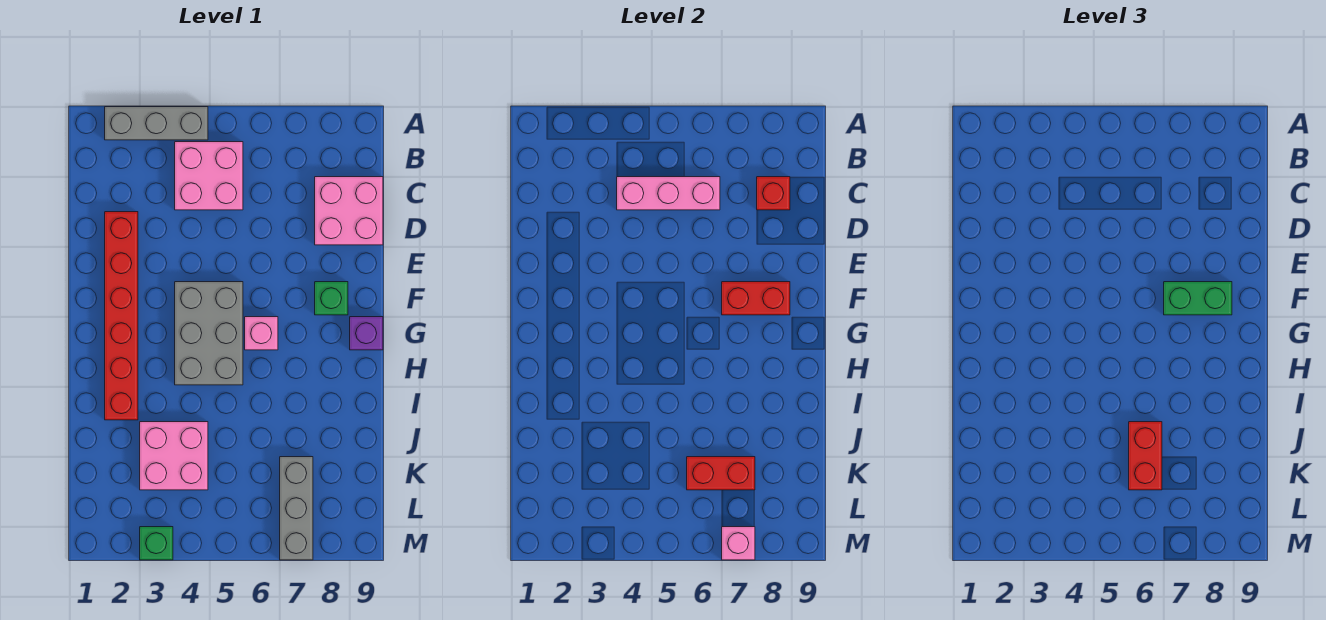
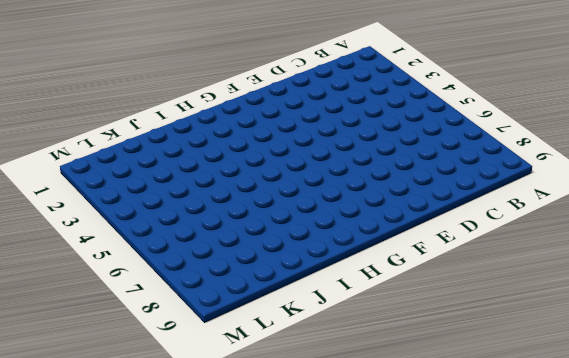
none -> grey 1x3 brick [105,107,208,140]
none -> pink 2x2 brick [175,142,243,210]
none -> pink 2x2 brick [315,177,383,245]

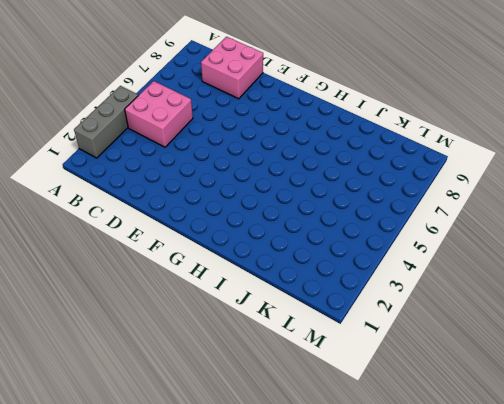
none -> red 1x6 brick [105,212,138,420]
none -> grey 2x3 brick [175,282,243,385]
none -> green 1x1 brick [315,282,348,315]

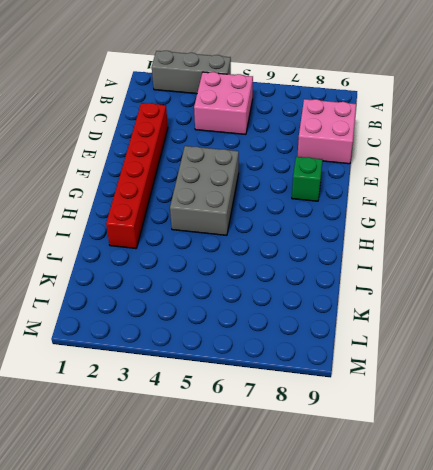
none -> pink 1x1 brick [245,317,278,350]
none -> purple 1x1 brick [350,317,383,350]
none -> pink 2x2 brick [140,422,208,490]

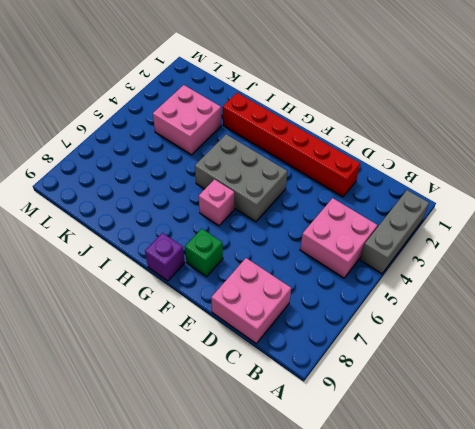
none -> grey 1x3 brick [280,457,313,560]
none -> green 1x1 brick [140,527,173,560]
none -> pink 1x3 brick [617,177,720,210]

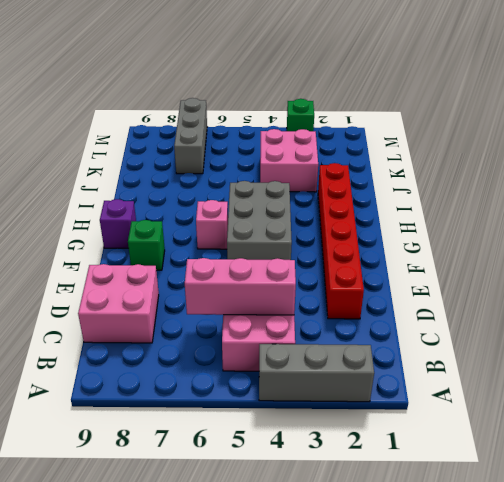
none -> red 1x1 brick [757,177,790,210]
none -> red 1x2 brick [722,282,790,315]
none -> red 1x2 brick [687,457,755,490]

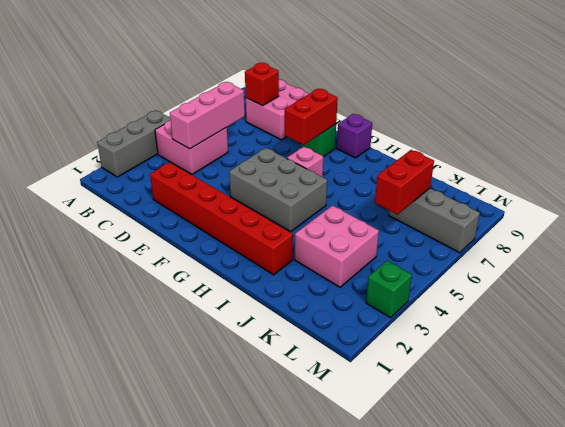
none -> pink 1x1 brick [722,527,755,560]
none -> green 1x2 brick [1164,282,1232,315]
none -> red 1x2 brick [1129,422,1162,490]

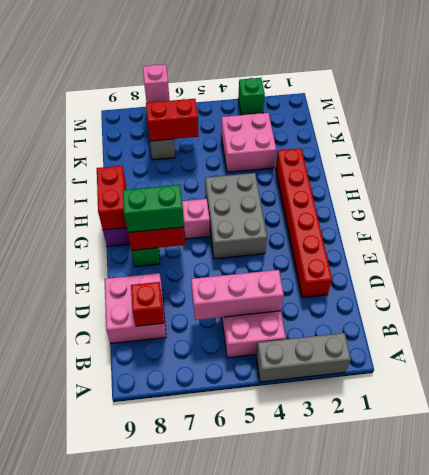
red 1x2 brick [97,166,127,230] -> red 1x2 brick moved to [1129,422,1162,490]

